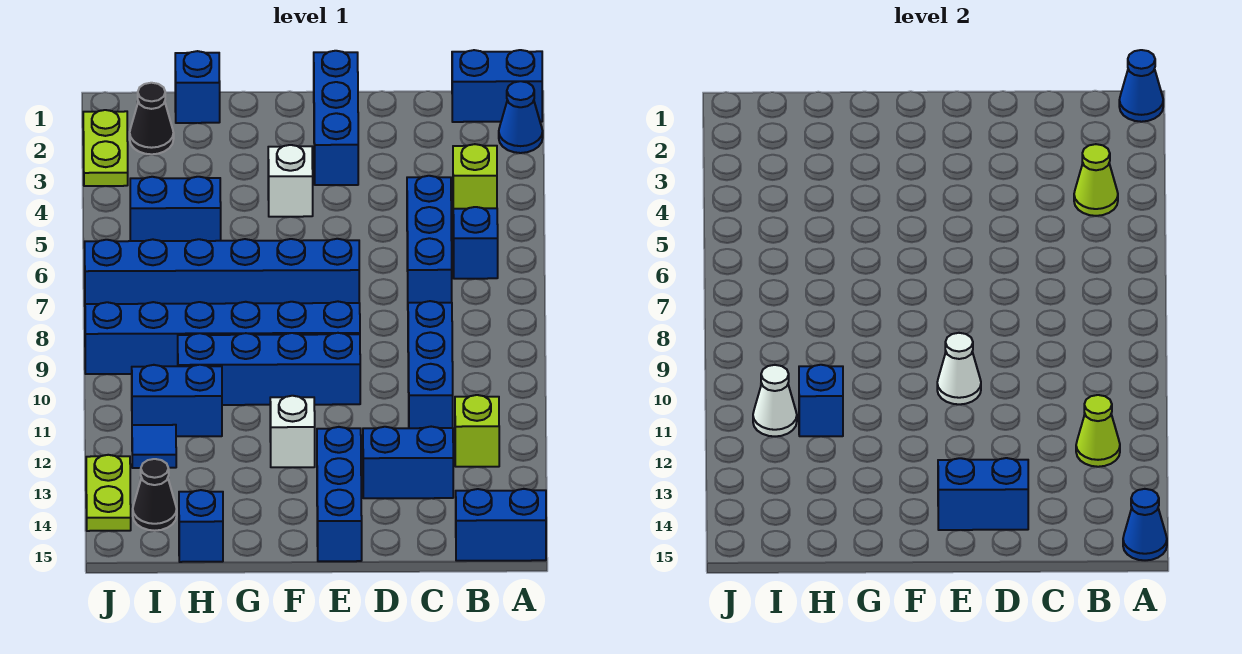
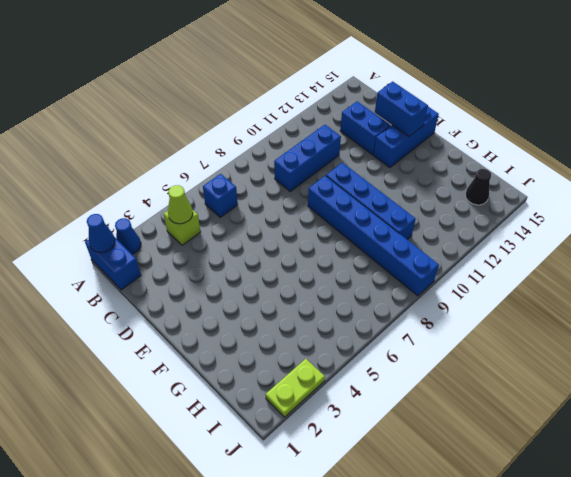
none -> blue 1x2 brick [456,489,546,561]
none -> lime 1x1 brick [455,395,499,467]
none -> blue 1x3 brick [407,176,452,303]
none -> blue 1x3 brick [314,51,358,185]

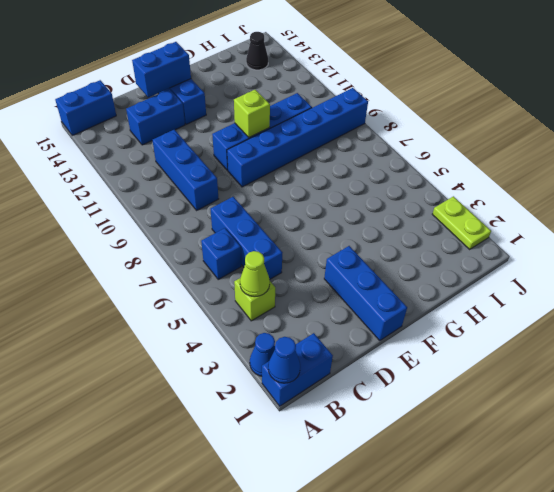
lime 1x1 brick [234,90,270,137] -> lime 1x1 brick moved to [455,395,499,467]
none -> blue 1x6 brick [85,239,359,304]
none -> white 1x1 brick [268,145,313,217]
none -> white 1x1 brick [270,396,315,467]
none -> blue 1x1 brick [175,51,220,123]

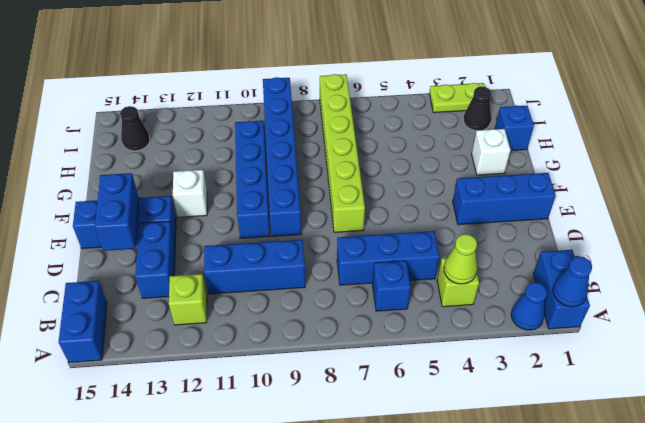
lime 1x6 brick [320,74,365,232] -> blue 1x6 brick [85,239,359,304]
white 1x1 brick [472,129,511,175] -> white 1x1 brick moved to [268,145,313,217]
none -> blue 1x2 brick [130,177,221,241]
none -> blue 1x2 brick [132,365,222,436]
none -> blue 1x1 brick [179,490,223,562]
none -> blue 1x1 tile [132,425,176,468]

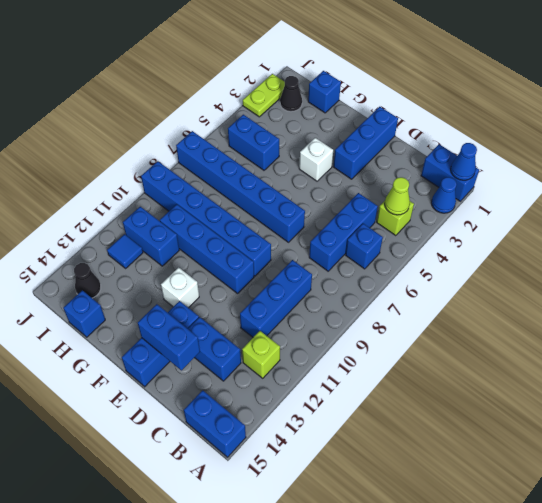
none -> lime 1x2 plate [86,455,131,531]
none -> blue 1x1 cone [1123,489,1167,560]
none -> lime 1x1 cone [1076,395,1120,467]
none -> white 1x1 cone [937,333,981,404]

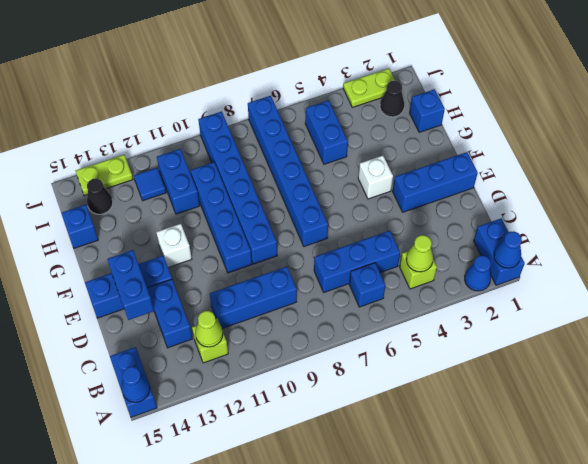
none -> white 1x1 cone [937,333,981,404]
none -> blue 1x1 brick [799,365,843,436]
none -> white 1x1 cone [753,365,797,436]

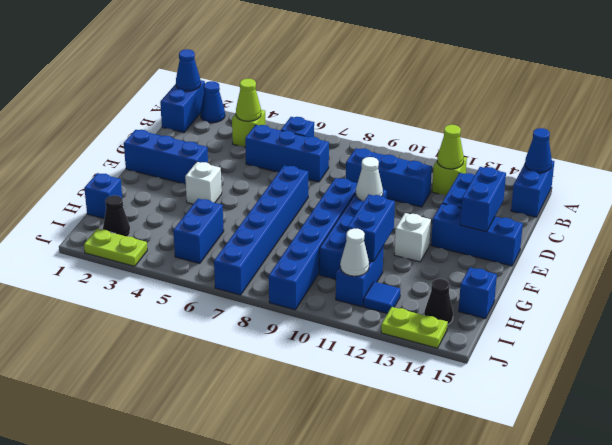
blue 1x2 brick [348,195,395,261] -> blue 1x1 brick [799,365,843,436]

